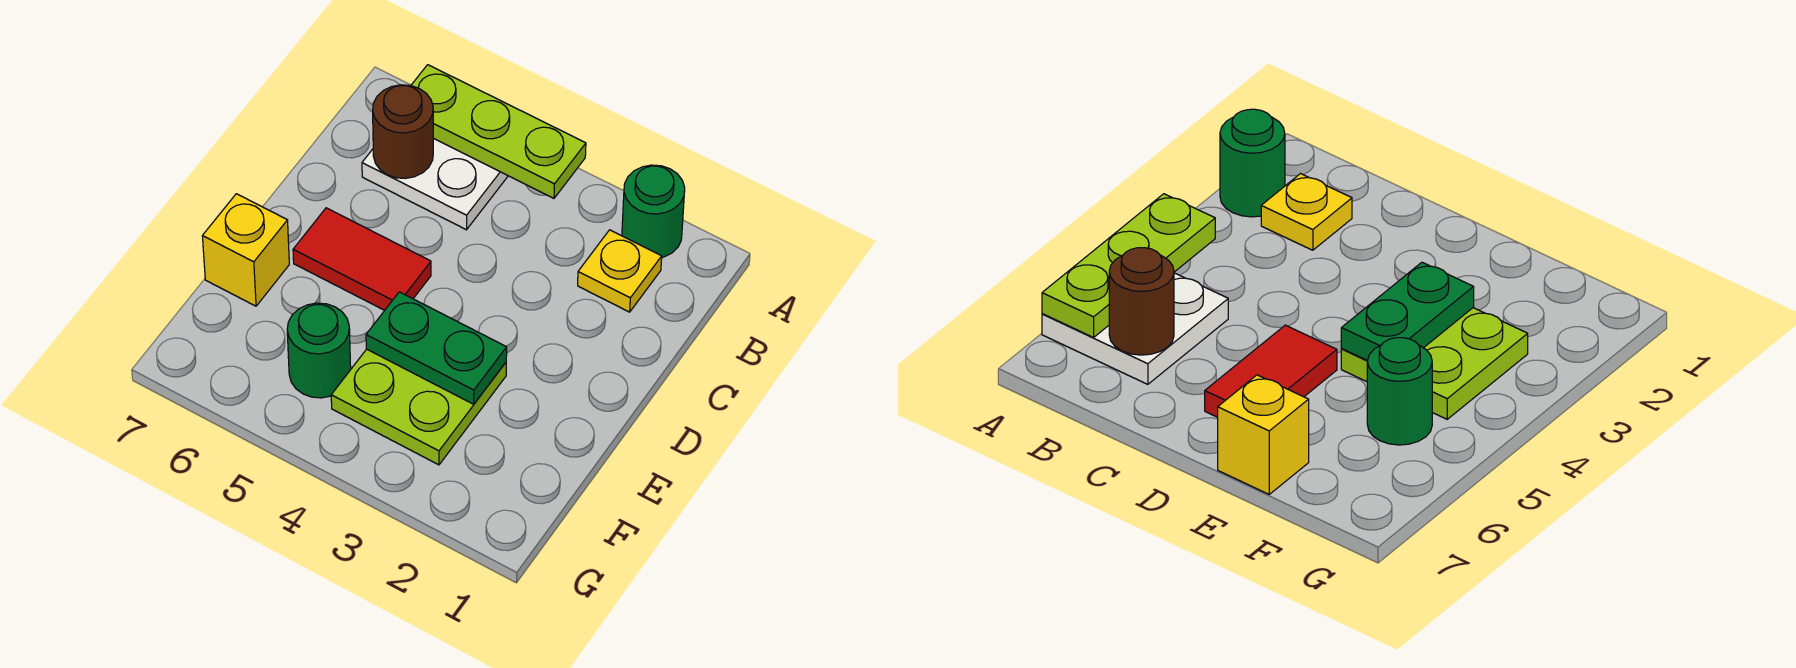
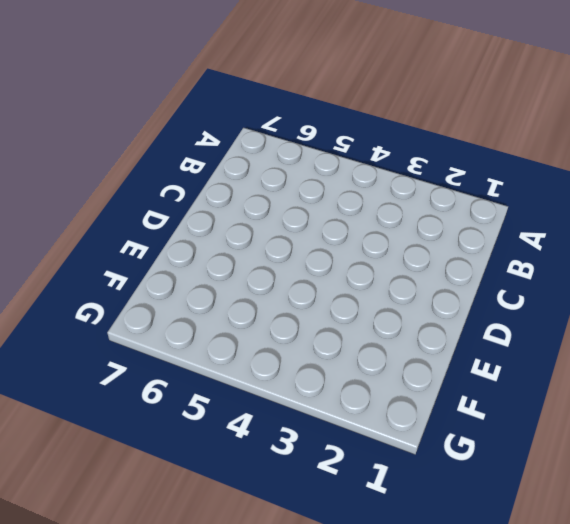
none -> green 1x1 round brick [622,165,685,257]
none -> white 2x2 plate [362,138,508,230]

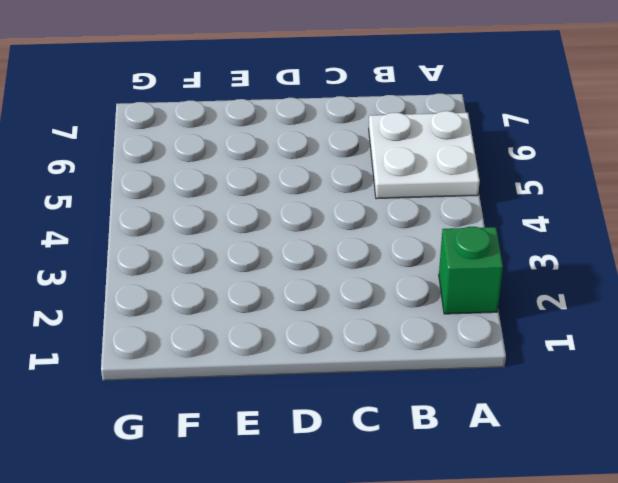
green 1x1 brick [439,227,503,314] -> green 1x1 round brick [622,165,685,257]
none -> yellow 1x1 plate [578,230,662,312]
none -> red 1x2 tile [293,208,431,310]

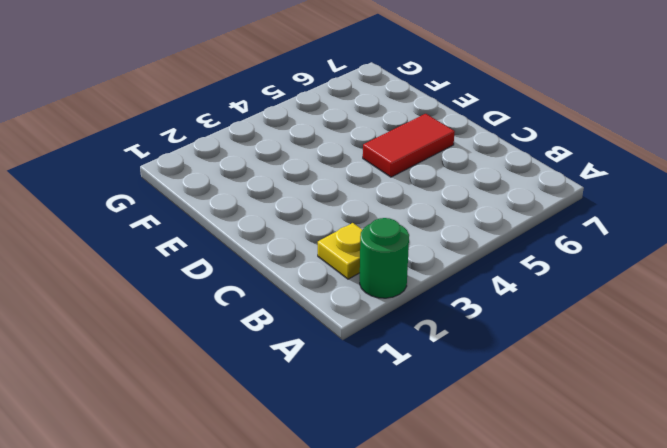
none -> white 2x2 plate [362,138,508,230]
none -> lime 2x2 plate [331,349,506,465]

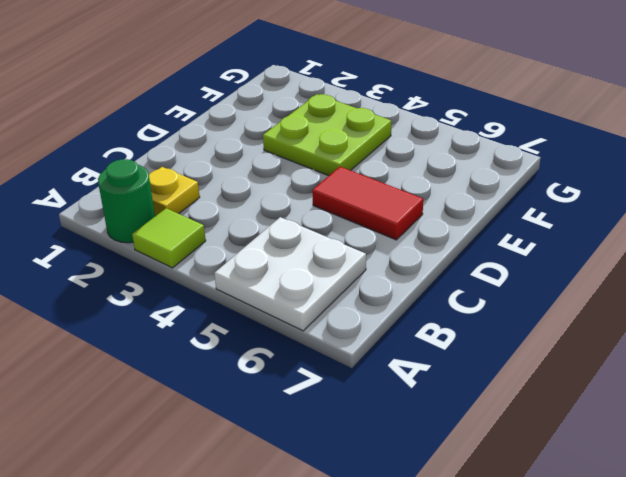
lime 1x1 tile [132,208,206,268] -> none
none -> yellow 1x1 brick [202,194,289,306]
none -> green 1x1 round brick [287,303,351,398]

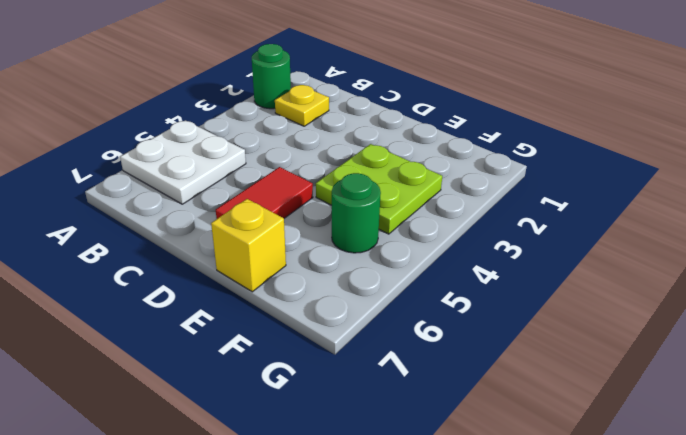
none -> lime 1x3 plate [411,65,586,198]
none -> brown 1x1 round brick [373,85,433,179]

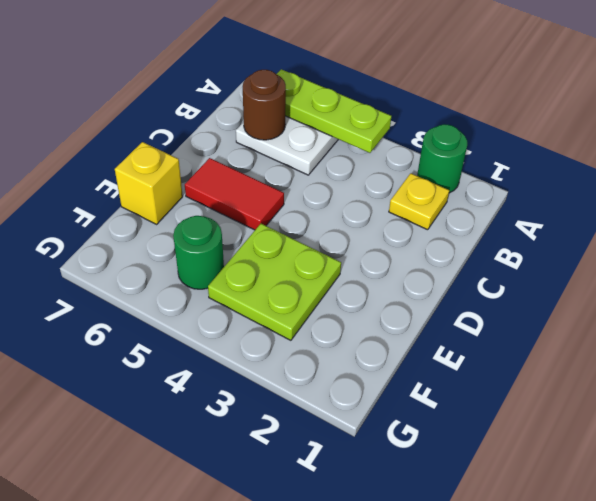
none -> green 1x2 plate [366,292,507,404]

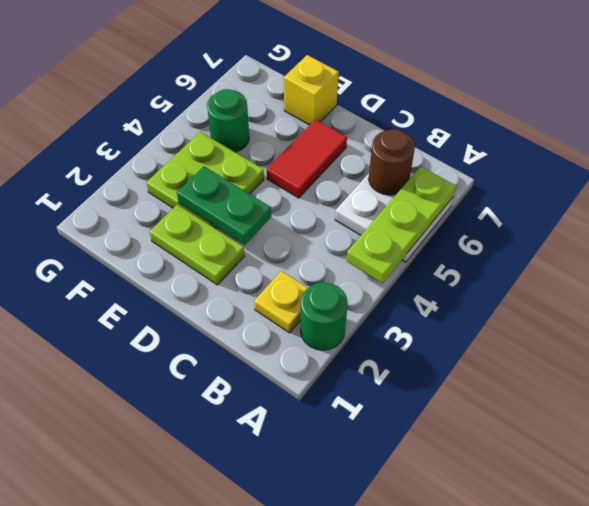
lime 1x2 plate [149,204,244,285] -> none
green 1x2 plate [177,166,271,245] -> green 1x2 plate turned to [366,292,507,404]

